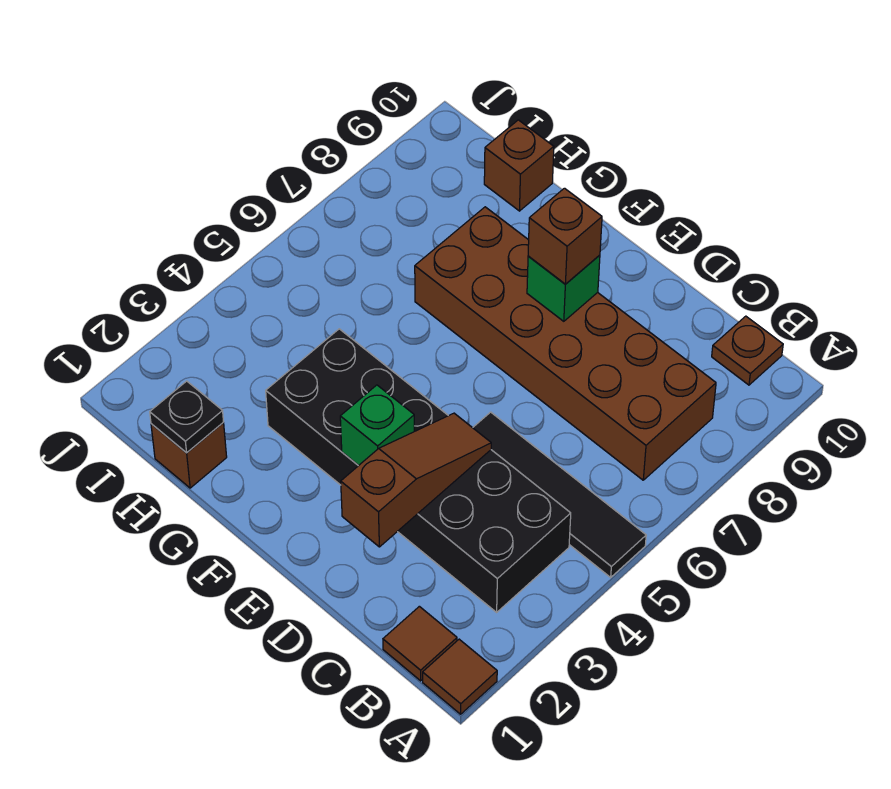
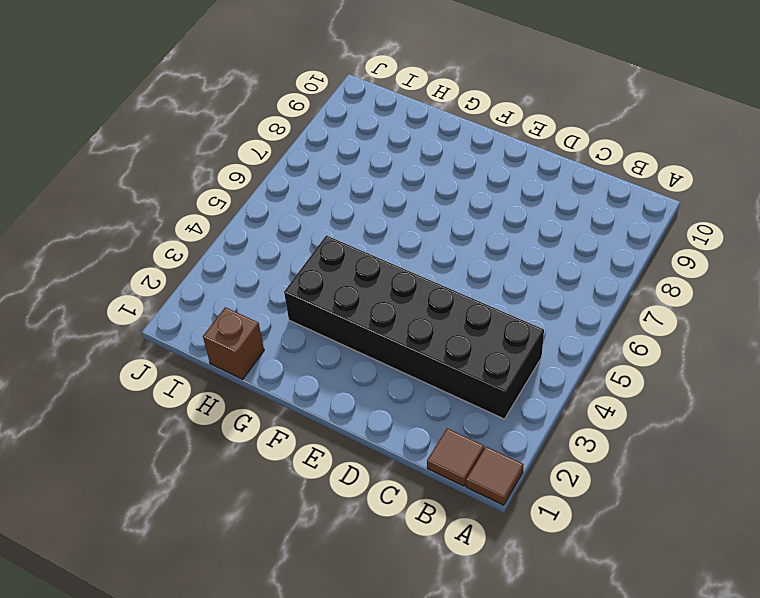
none -> black 1x4 tile [473,412,646,577]
none -> brown 2x6 brick [415,207,716,480]
none -> brown 1x1 plate [712,316,783,385]

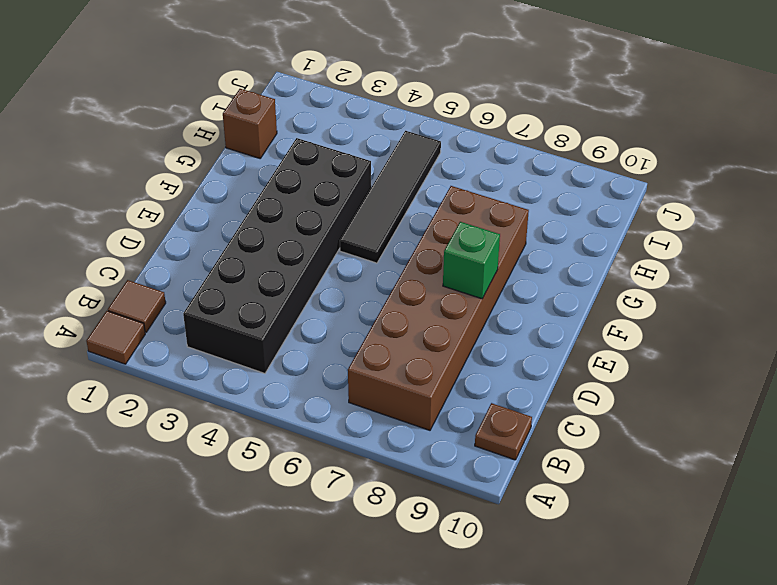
black 1x4 tile [340,131,441,263] -> black 1x4 tile moved to [473,412,646,577]
none -> brown 1x1 brick [484,120,554,211]
none -> brown 1x3 slope [341,413,491,547]
none -> green 1x1 brick [340,385,414,465]

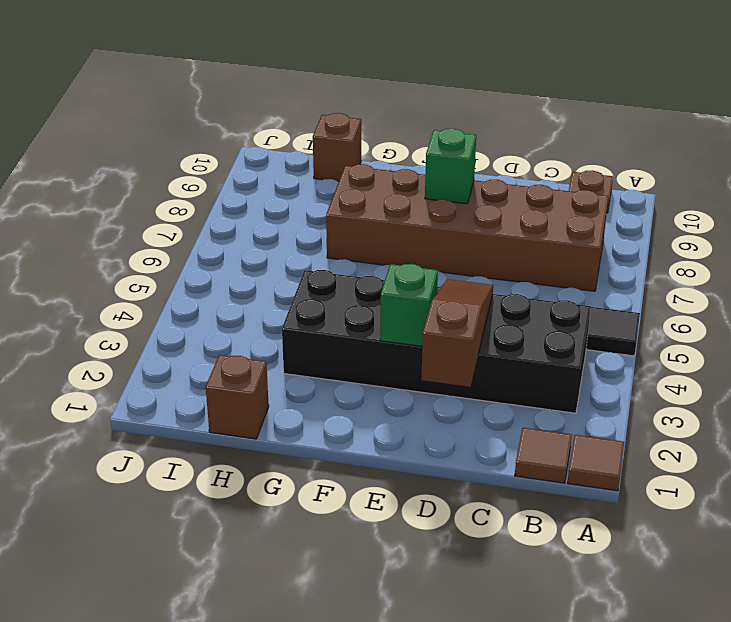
none -> black 1x1 plate [150,381,224,453]
none -> brown 1x1 brick [528,188,602,284]

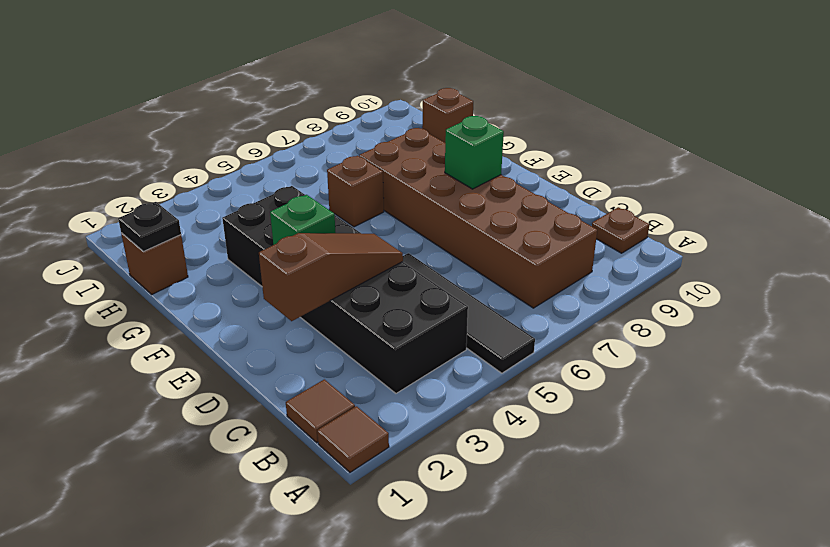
brown 1x1 brick [327,156,384,227] -> brown 1x1 brick moved to [528,188,602,284]

